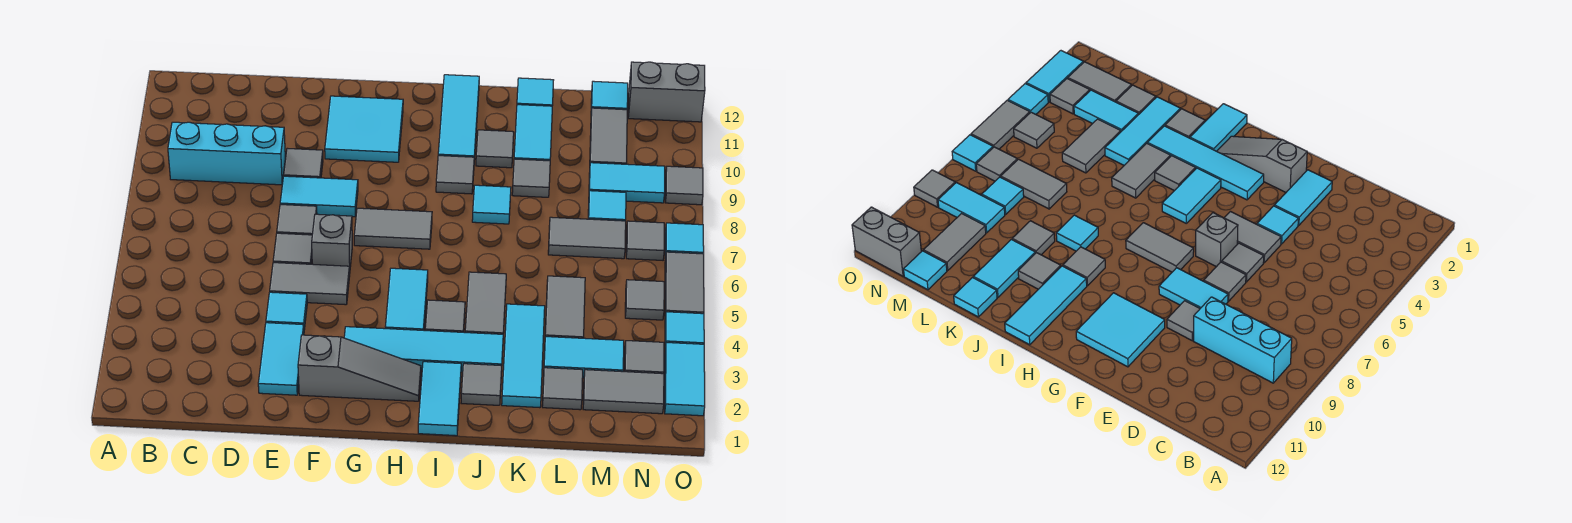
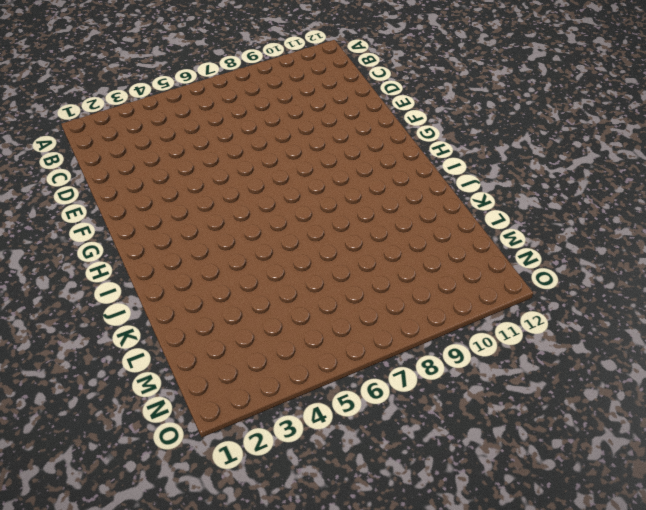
none -> cyan 1x3 brick [168,122,285,185]
none -> cyan 1x2 tile [258,323,304,395]
none -> cyan 1x1 tile [266,292,307,330]
none -> grey 1x2 tile [270,263,350,305]

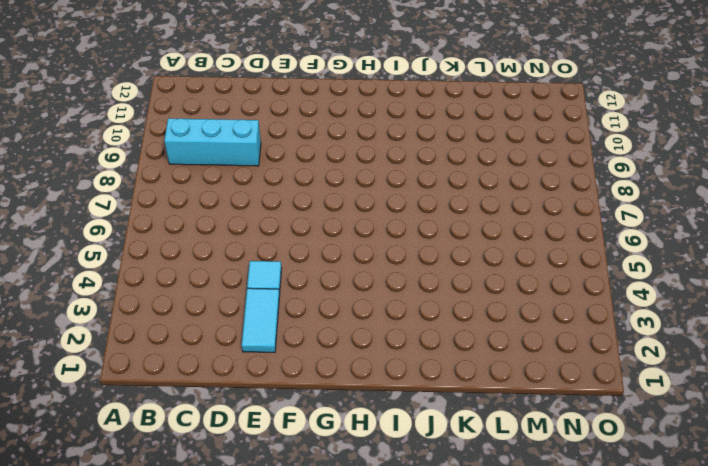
none -> grey 1x2 tile [270,263,350,305]
none -> grey 1x1 tile [273,233,312,264]
none -> grey 1x1 tile [277,205,317,235]
none -> cyan 1x2 tile [280,176,358,217]

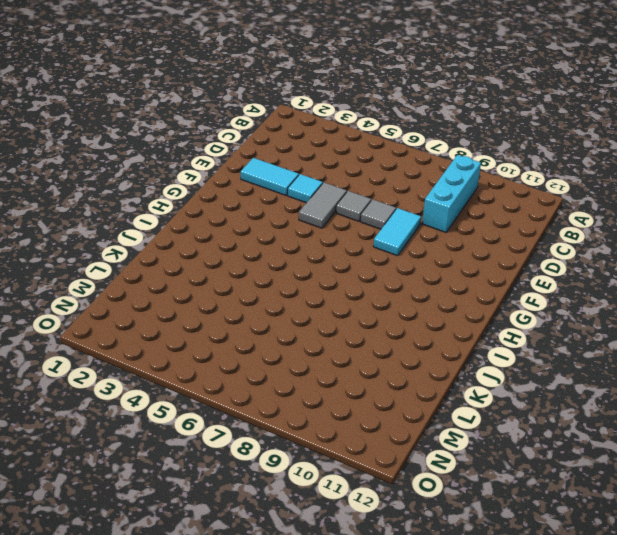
none -> grey 1x1 tile [284,148,323,178]
none -> grey 1x3 slope [298,335,421,401]
none -> grey 1x1 brick [312,214,352,272]
none -> cyan 2x2 tile [325,96,403,162]

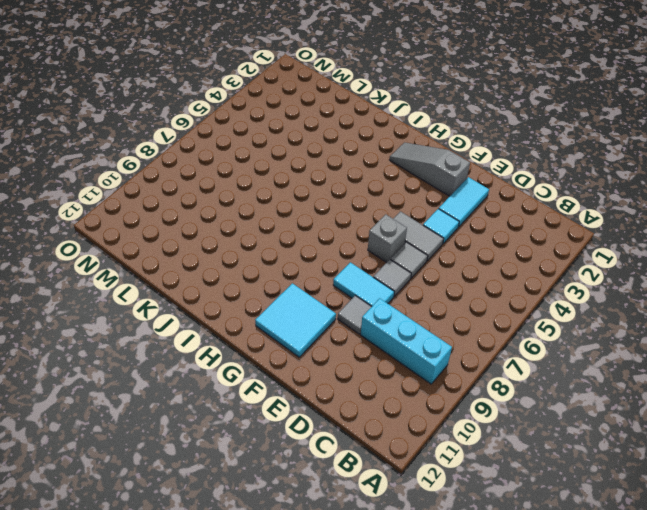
none -> cyan 1x4 tile [344,327,503,372]
none -> grey 1x2 tile [354,208,432,249]
none -> cyan 1x2 tile [385,268,428,330]
none -> cyan 1x2 tile [418,362,461,436]

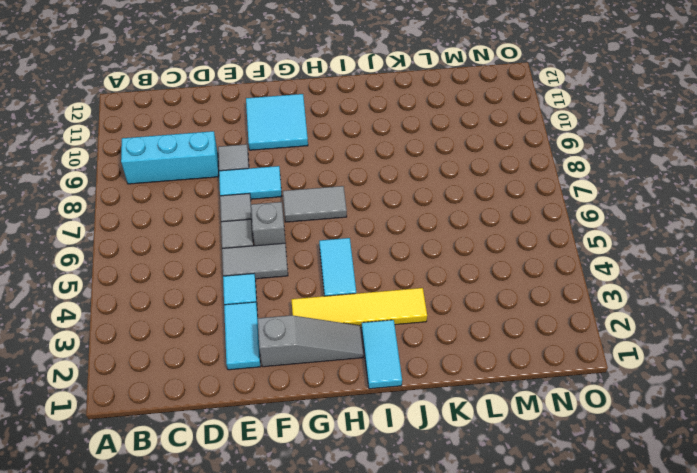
yellow 1x4 tile [291,288,427,328] -> cyan 1x4 tile [344,327,503,372]
none -> grey 1x1 tile [425,300,465,332]
none -> grey 1x1 tile [436,156,474,194]
none -> cyan 1x3 tile [438,75,479,159]
none -> grey 1x1 tile [461,364,502,405]

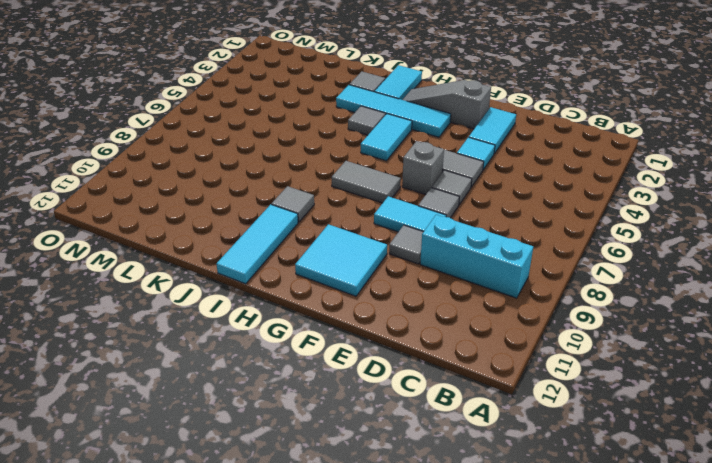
none -> grey 1x2 tile [465,272,506,334]
none -> cyan 1x1 tile [472,185,511,224]
none -> grey 1x1 tile [476,130,514,168]
none -> cyan 1x3 tile [502,304,545,408]

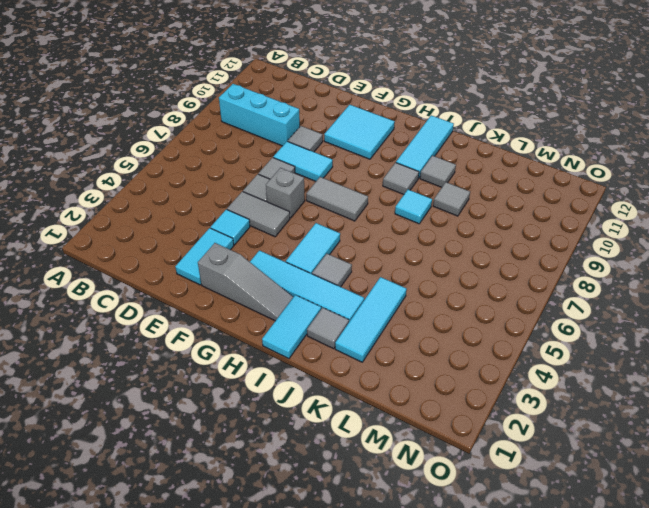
none -> grey 1x2 tile [465,272,506,334]
none -> cyan 1x2 tile [514,105,552,161]
none -> cyan 1x1 tile [517,78,554,106]
none -> grey 1x1 tile [542,368,583,410]

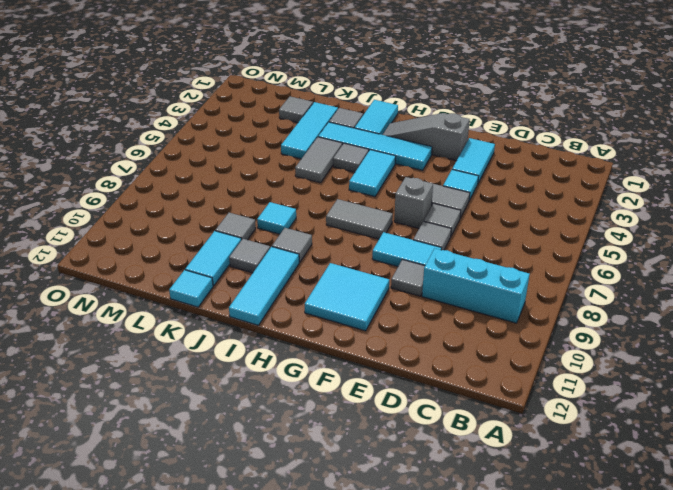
none -> cyan 1x2 tile [544,337,624,378]
none -> grey 1x2 tile [545,276,585,338]
none -> grey 1x2 tile [548,217,626,259]
none -> grey 1x2 tile [583,370,664,414]

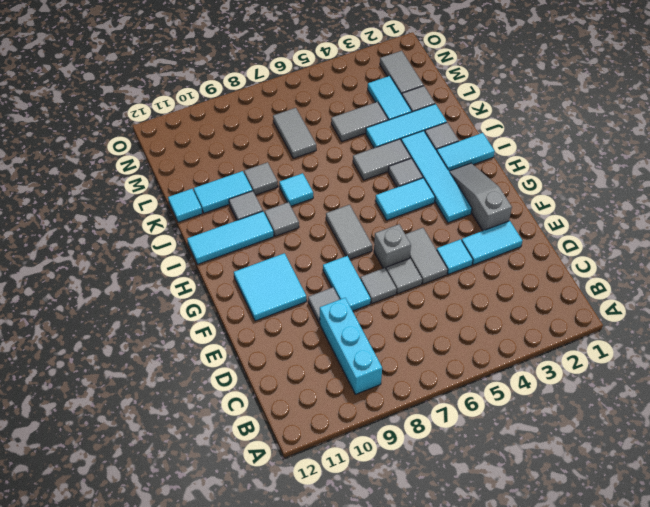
none -> cyan 1x1 tile [588,191,626,221]
none -> cyan 1x2 tile [589,163,665,203]
none -> grey 1x2 tile [590,108,627,164]
none -> cyan 1x1 tile [591,81,628,110]

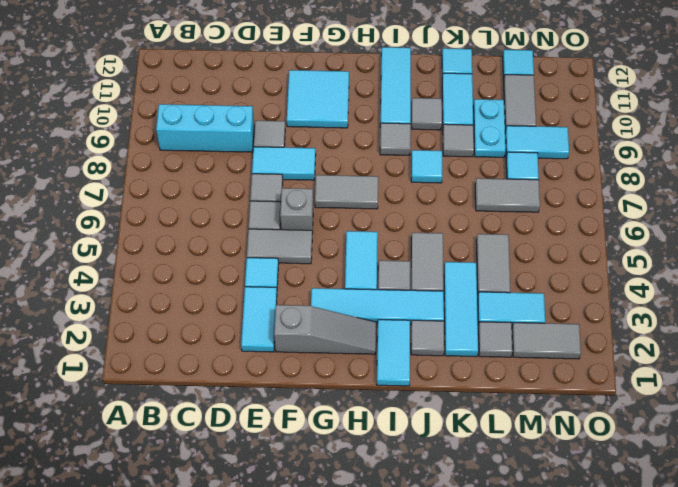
cyan 1x2 plate [473,99,506,157] -> none
none -> grey 1x1 tile [624,341,664,374]
none -> grey 1x1 tile [625,280,664,320]
none -> grey 1x1 tile [626,221,664,260]
none -> grey 1x2 brick [628,62,705,122]

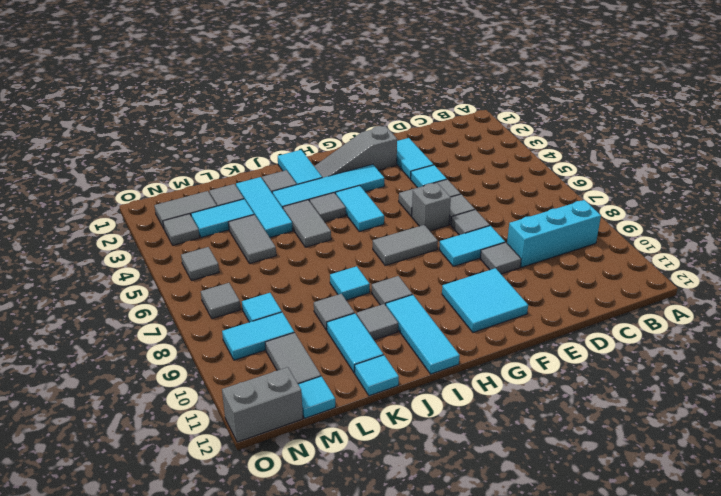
none -> grey 1x2 tile [548,217,626,259]
none -> cyan 1x2 tile [665,343,705,416]
none -> cyan 1x1 tile [665,312,704,346]
none -> grey 1x2 tile [665,252,704,316]

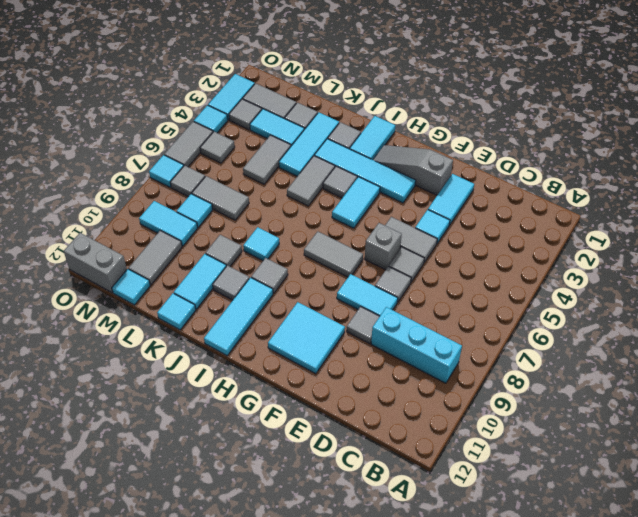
none -> grey 1x1 tile [665,166,703,205]

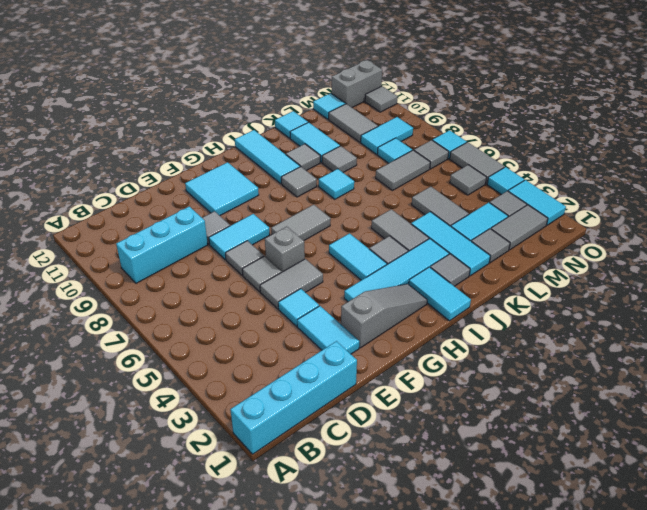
cyan 1x4 brick [230,341,357,454] -> none
grey 1x1 tile [365,86,398,112] -> grey 1x1 tile moved to [665,166,703,205]

